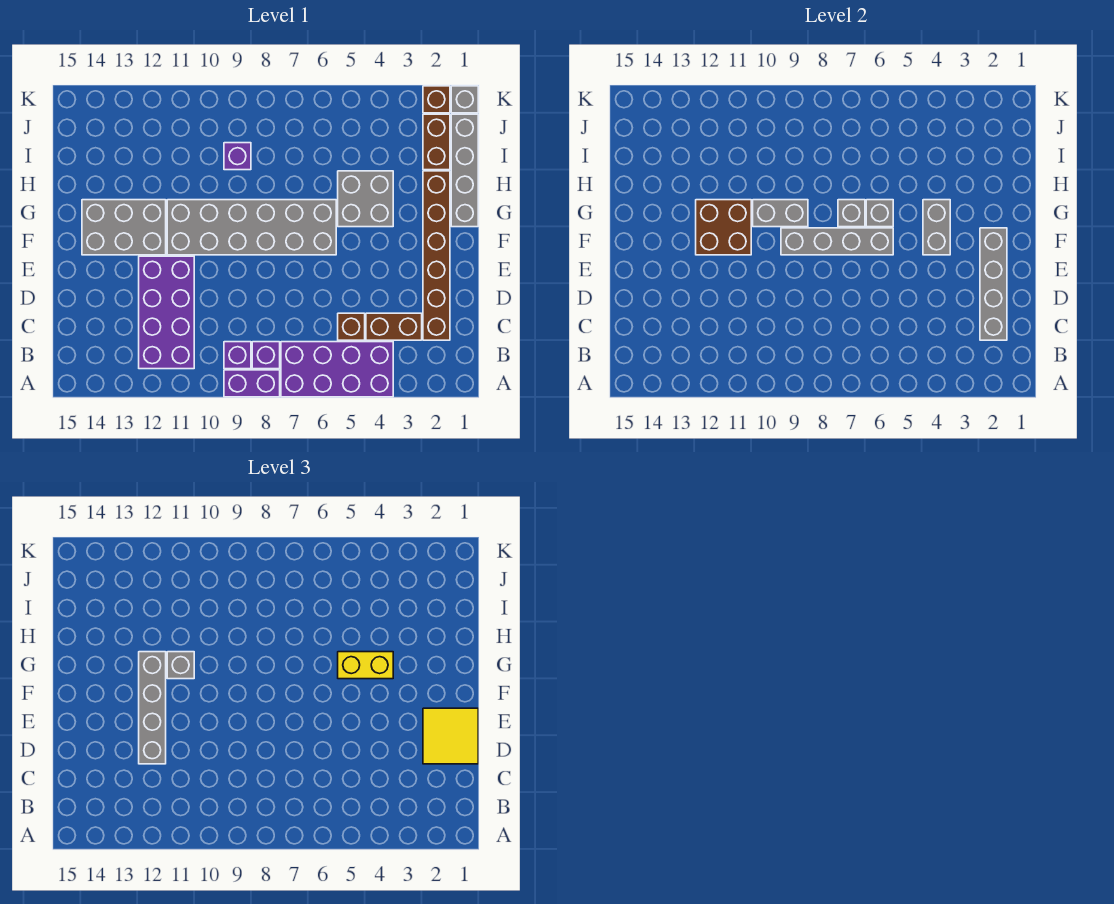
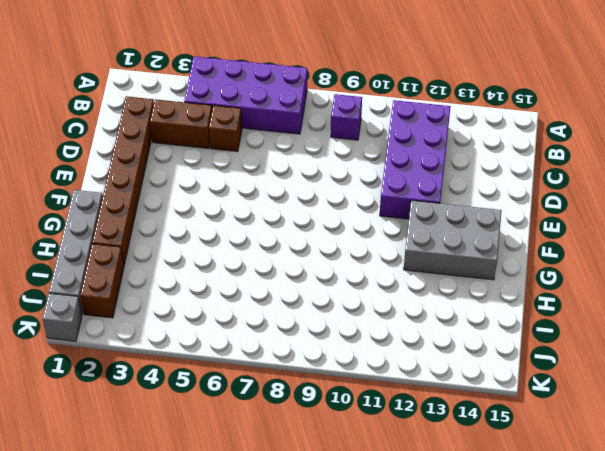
none -> purple 1x2 brick [224,370,280,397]
none -> purple 1x1 brick [252,342,280,369]
none -> grey 2x6 brick [167,200,336,255]

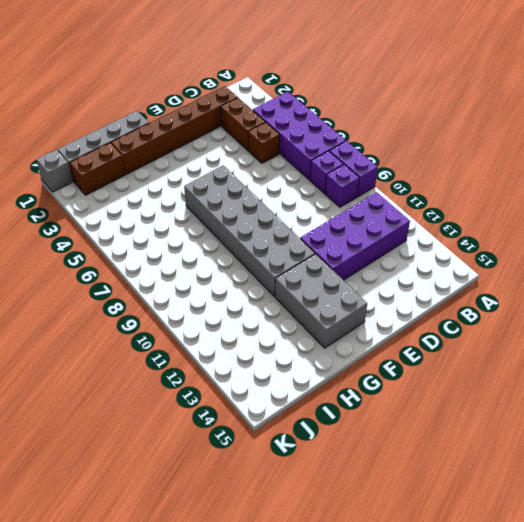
none -> grey 2x2 brick [338,171,393,227]
none -> purple 1x1 brick [224,143,251,170]
none -> brown 1x1 brick [423,86,450,113]

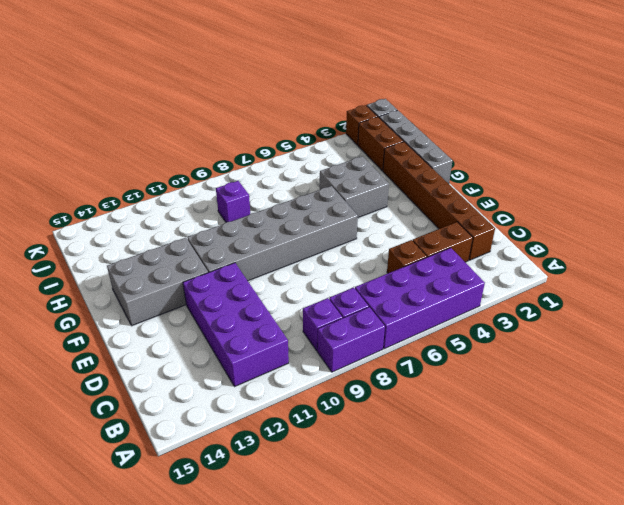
none -> grey 1x4 brick [980,228,1007,340]
none -> grey 1x2 brick [923,200,950,255]
none -> grey 1x4 brick [781,228,893,255]

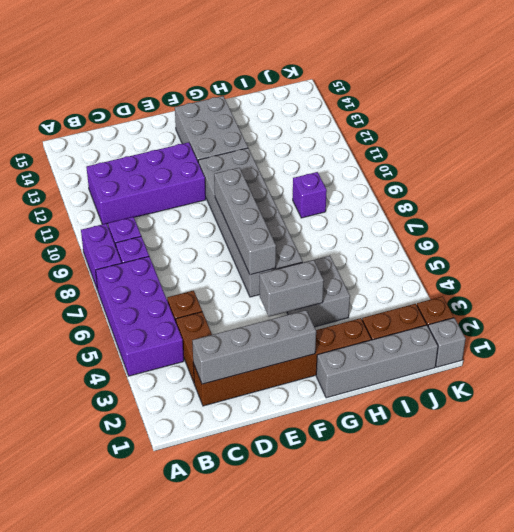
none -> brown 2x2 brick [696,200,751,255]
none -> grey 1x1 brick [866,200,893,227]
none -> grey 1x1 brick [838,200,865,227]

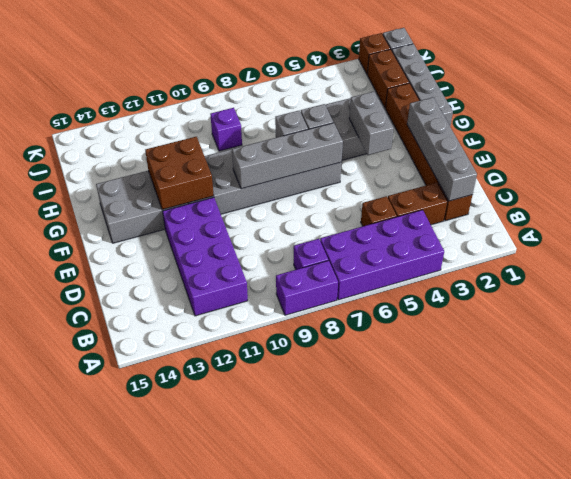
none -> purple 1x1 brick [224,342,251,369]
none -> grey 1x2 brick [753,200,808,227]
none -> yellow 2x2 tile [423,708,478,764]

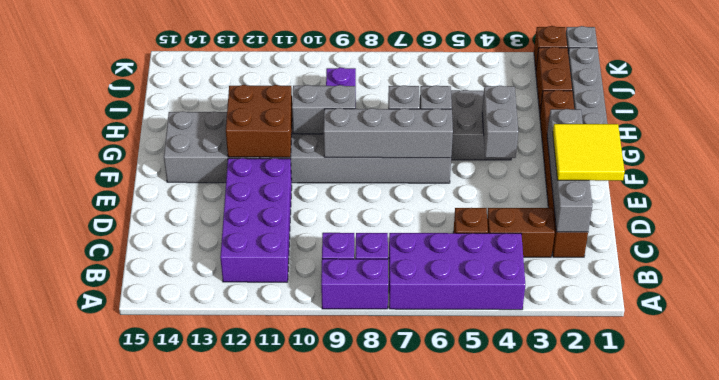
none -> grey 1x4 brick [139,652,166,764]
none -> yellow 1x2 brick [338,652,393,679]
none -> grey 1x1 brick [167,652,194,679]

